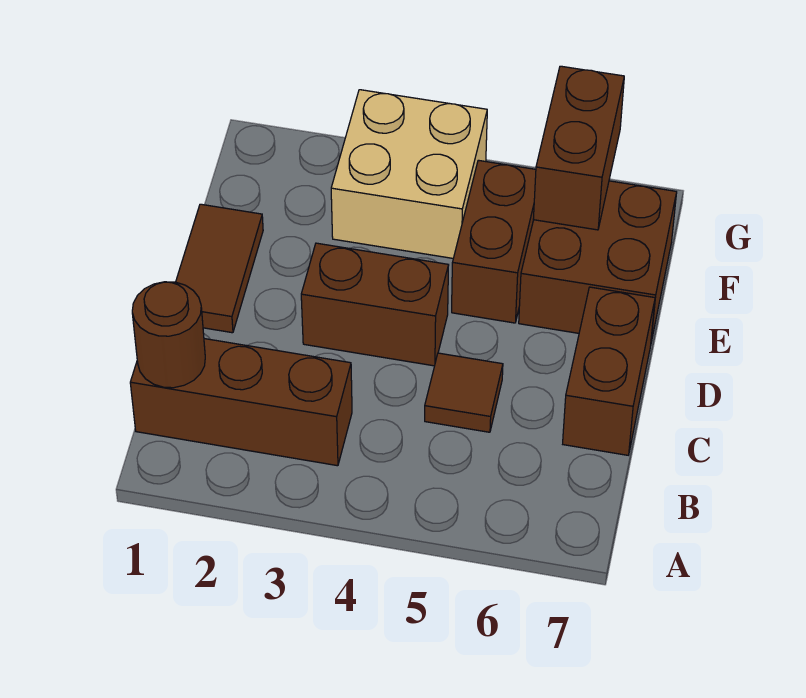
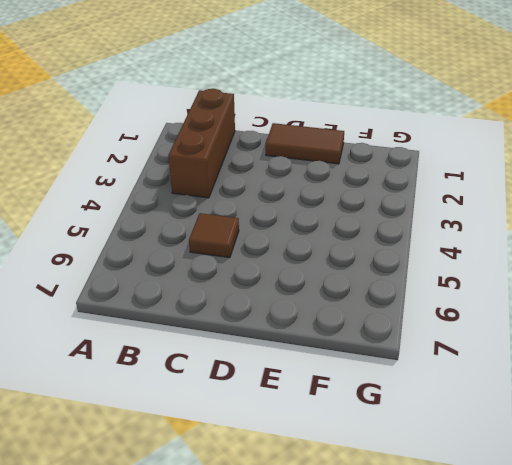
none -> brown 1x2 brick [563,287,655,455]
none -> brown 1x2 brick [301,243,449,366]

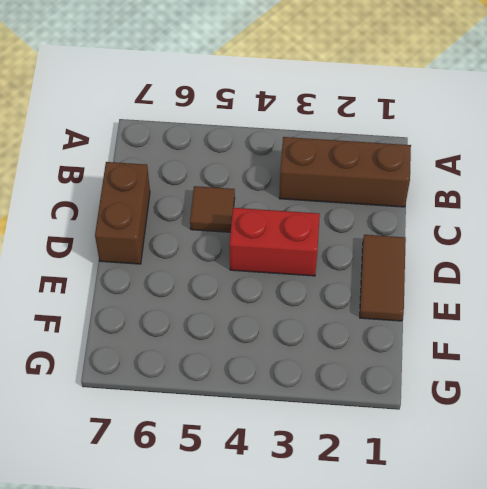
red 1x2 brick [229,208,320,276] -> brown 1x2 brick [301,243,449,366]
none -> brown 1x2 brick [452,160,536,323]
none -> brown 2x2 brick [519,181,677,342]

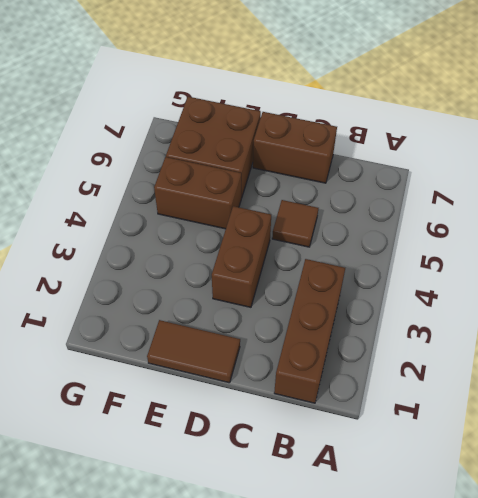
none -> tan 2x2 brick [331,90,487,258]
none -> brown 1x1 round brick [132,282,205,388]

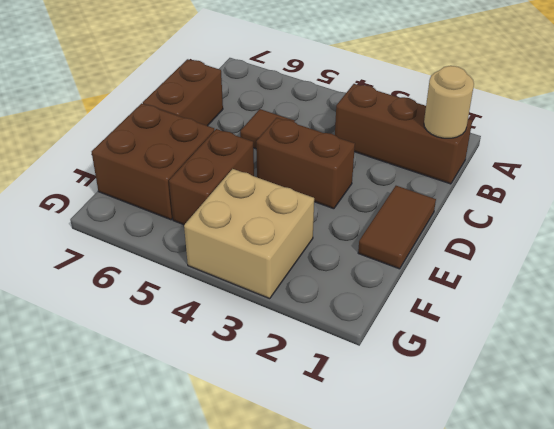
tan 1x1 round brick [424,66,474,138] -> brown 1x1 round brick [132,282,205,388]
none -> brown 1x2 brick [533,66,624,230]

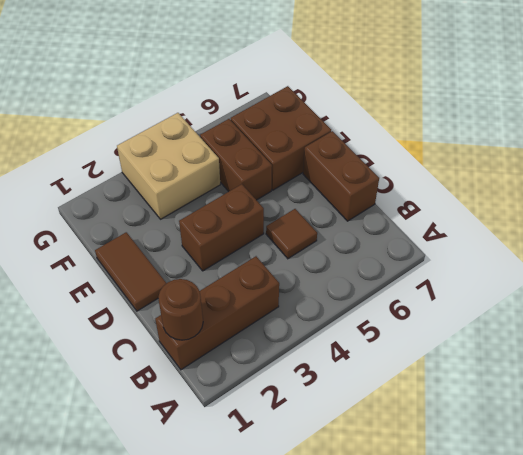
none -> brown 1x2 brick [533,66,624,230]

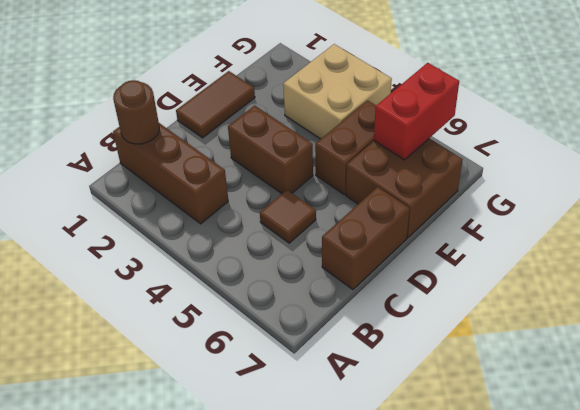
red 1x2 brick [374,63,459,160] -> brown 1x2 brick [533,66,624,230]

